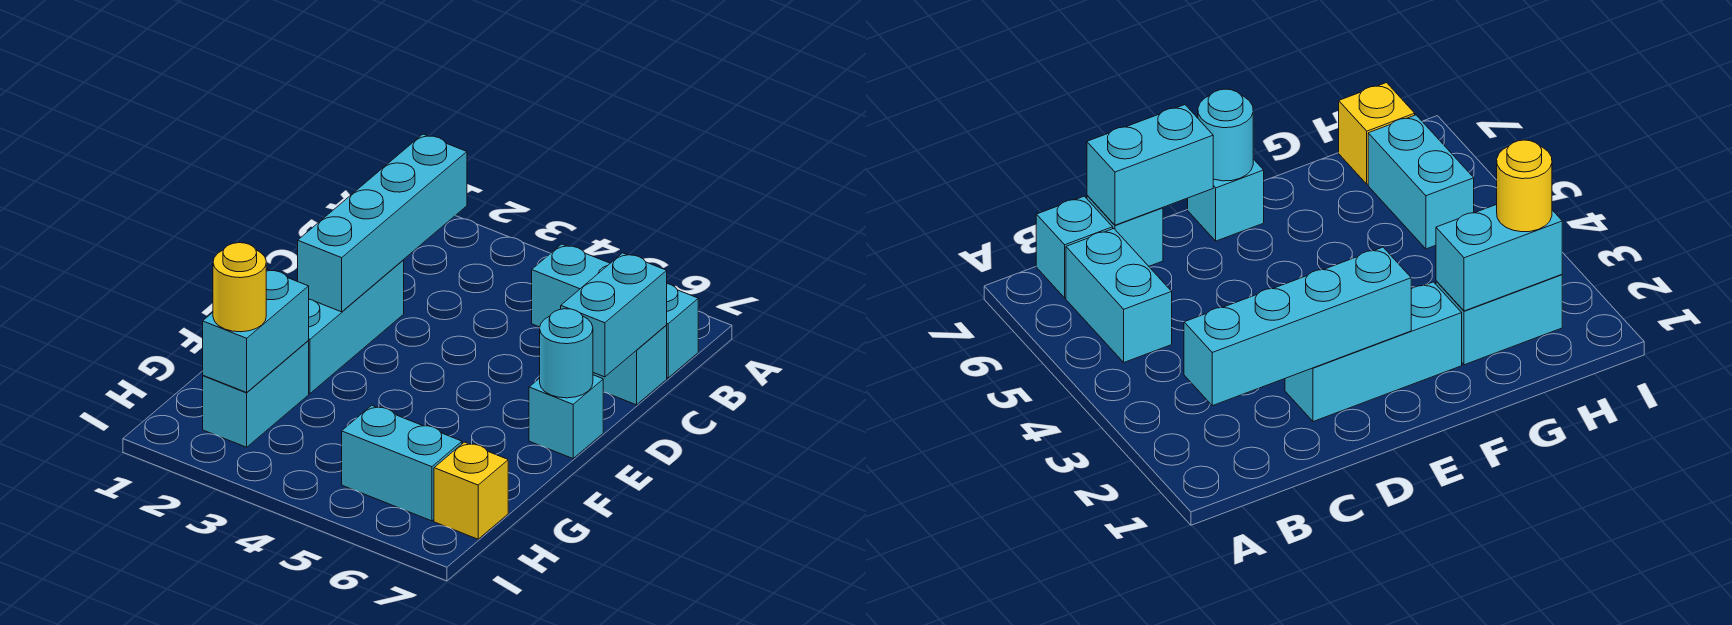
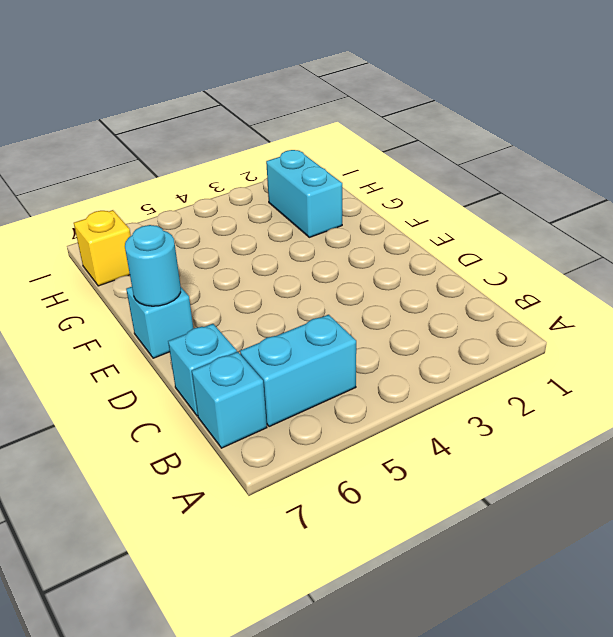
none -> cyan 1x3 brick [308,260,404,393]
none -> cyan 1x2 brick [342,405,462,521]
none -> cyan 1x4 brick [298,134,467,312]

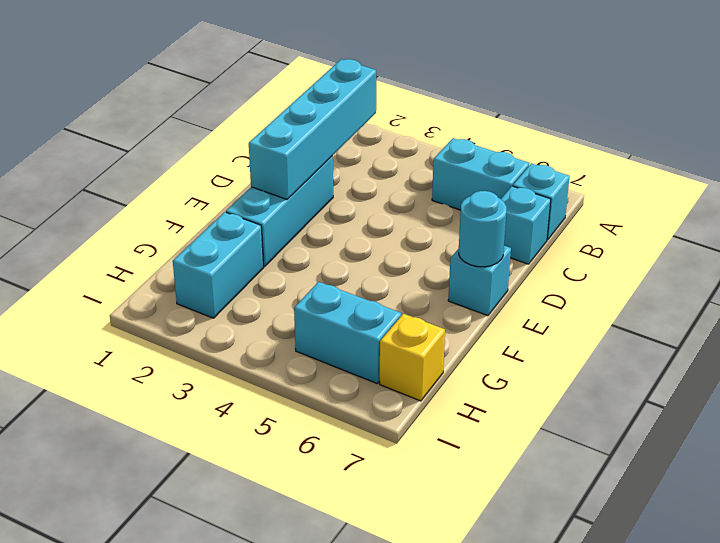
none -> cyan 1x2 brick [561,253,667,377]
none -> cyan 1x2 brick [203,269,309,392]
none -> yellow 1x1 round brick [213,243,266,332]

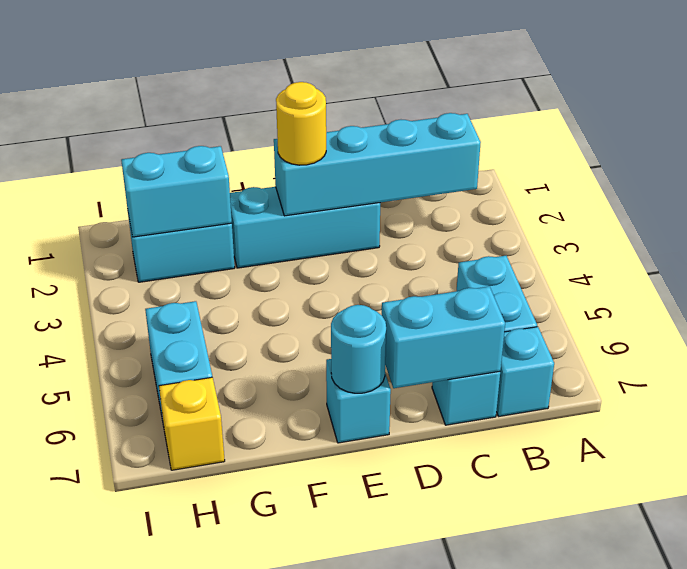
yellow 1x1 round brick [276,82,326,165] -> yellow 1x1 round brick moved to [213,243,266,332]

